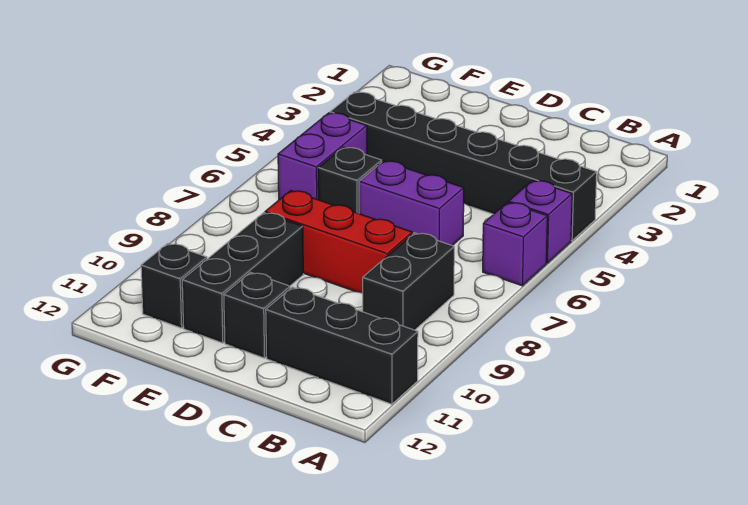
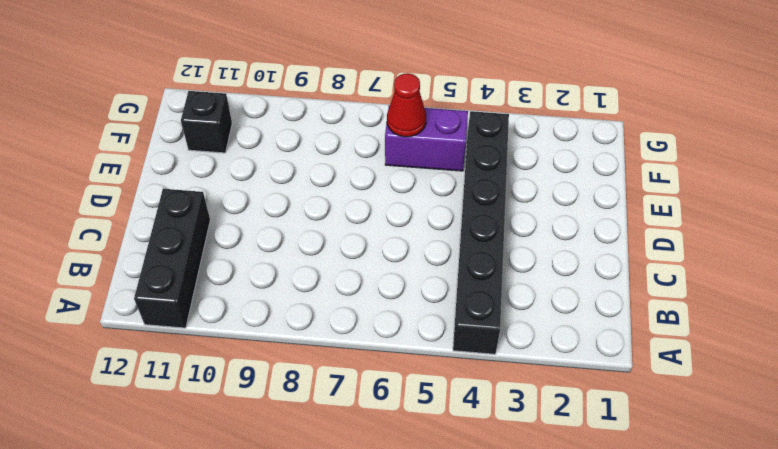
red 1x1 cone [387,73,426,137] -> none
none -> purple 1x1 brick [509,180,572,263]
none -> purple 1x1 brick [483,202,547,286]
none -> black 1x2 brick [363,233,454,330]

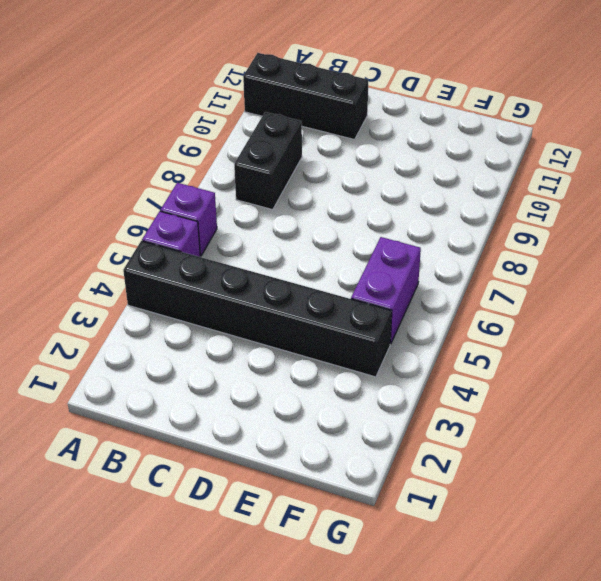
none -> purple 1x2 brick [359,161,464,245]
none -> red 1x3 brick [265,190,412,293]
none -> black 1x1 brick [224,272,290,358]

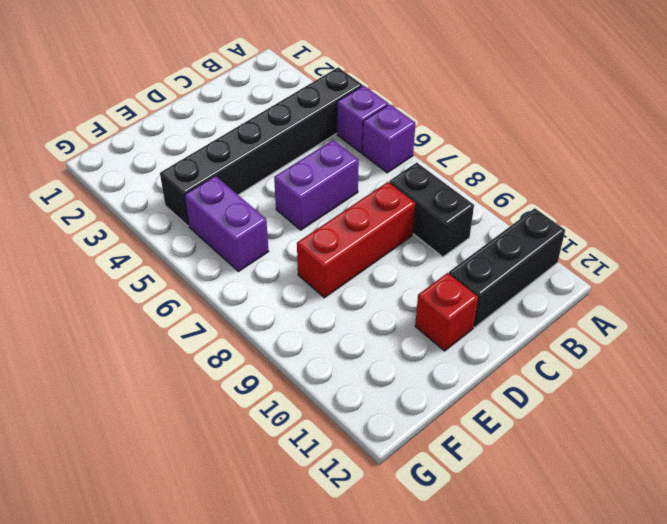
red 1x1 brick [415,273,478,351] -> black 1x1 brick [224,272,290,358]
none -> black 1x1 brick [318,147,382,214]
none -> black 1x3 brick [182,213,303,343]
none -> black 1x1 brick [141,243,207,328]

